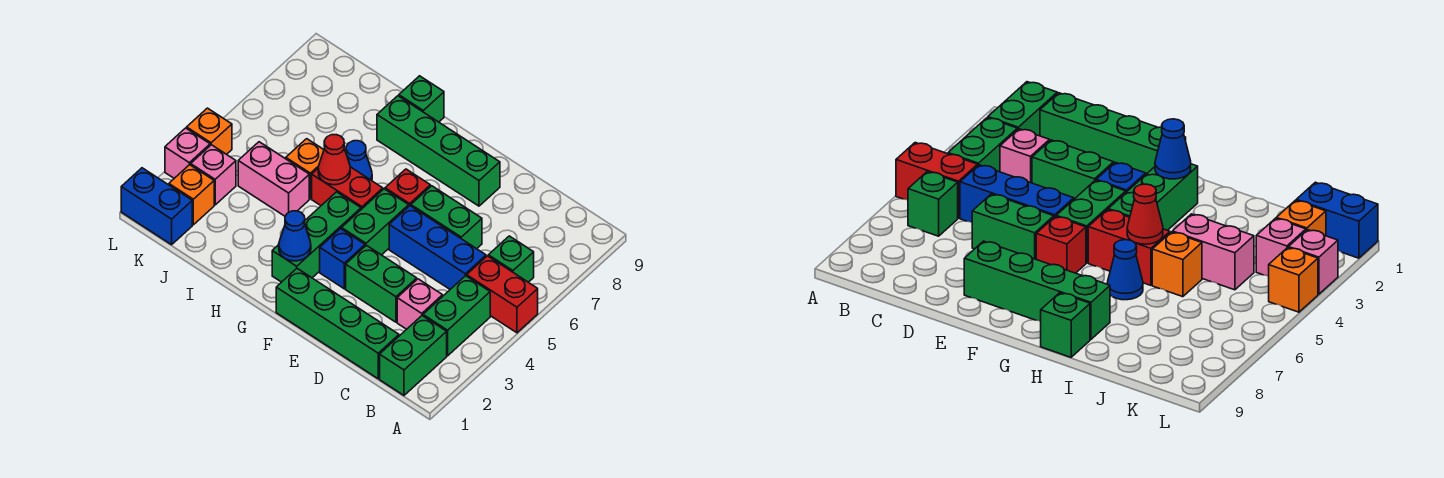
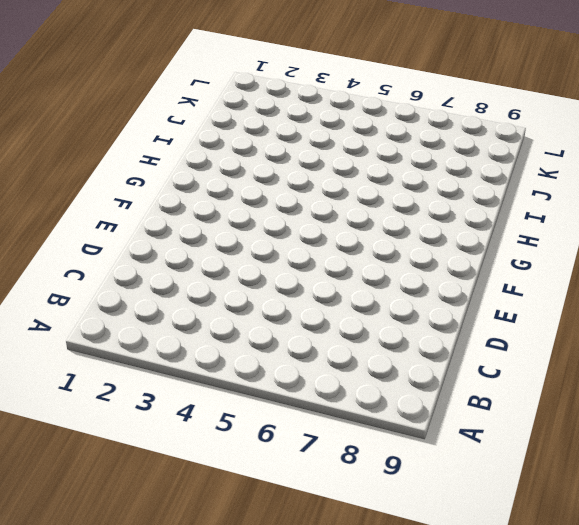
none -> red 1x2 brick [467,256,538,333]
none -> green 1x2 brick [380,316,447,395]
none -> green 1x2 brick [423,276,490,356]

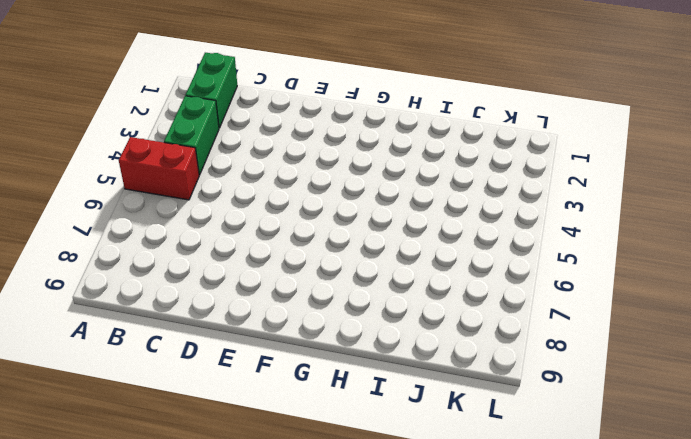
none -> green 1x1 brick [488,236,534,282]
none -> green 1x4 brick [276,269,399,379]
none -> pink 1x1 brick [397,279,443,329]

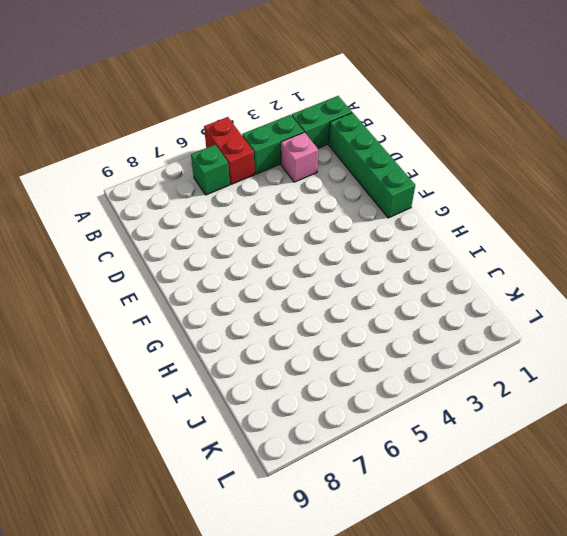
none -> blue 1x3 brick [389,206,486,289]
none -> green 1x2 brick [346,245,417,322]
none -> green 1x2 brick [411,186,482,249]

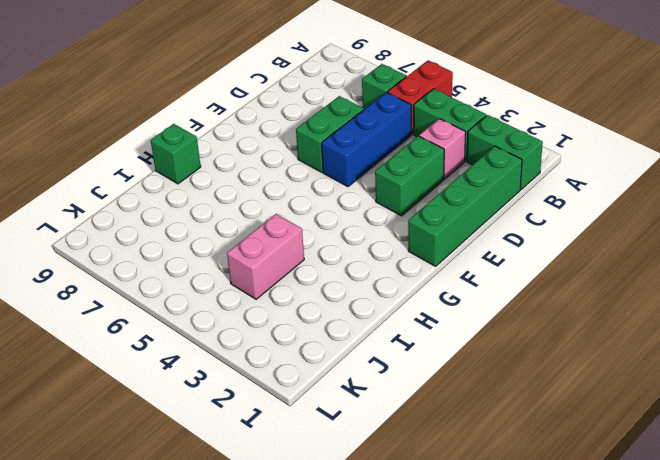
none -> green 1x4 brick [377,96,500,206]
none -> blue 1x1 brick [320,229,365,289]
none -> green 1x2 brick [342,189,409,255]

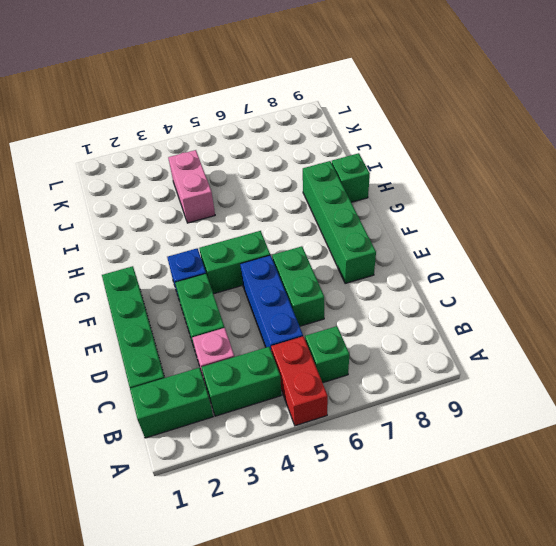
none -> red 1x1 brick [385,169,430,206]
none -> green 1x3 brick [272,192,361,282]
none -> red 1x2 brick [312,167,383,209]

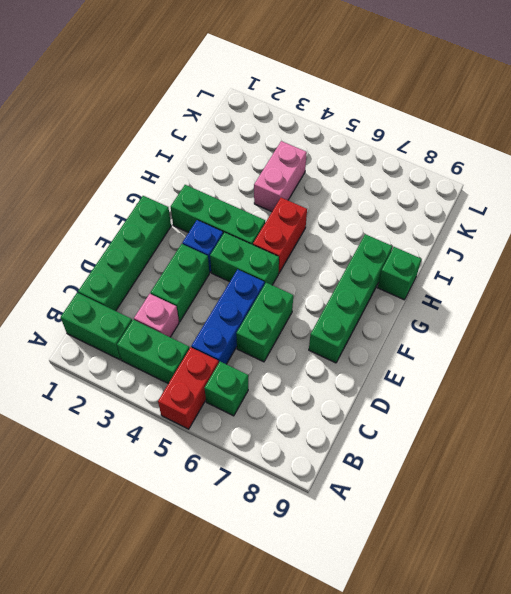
none -> red 1x1 brick [385,169,430,206]
none -> blue 1x1 cone [346,141,372,181]
none -> orange 1x1 brick [286,139,324,199]

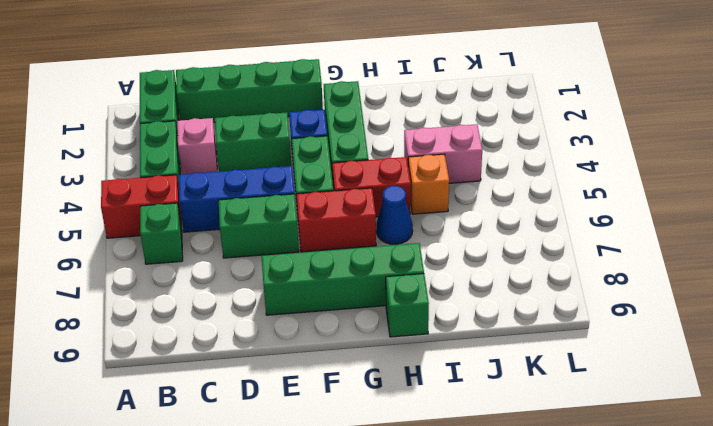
red 1x2 brick [296,188,376,252] -> red 1x1 brick [385,169,430,206]
none -> blue 1x2 brick [121,168,192,245]
none -> orange 1x1 brick [169,165,214,225]
none -> pink 1x1 brick [191,145,236,205]

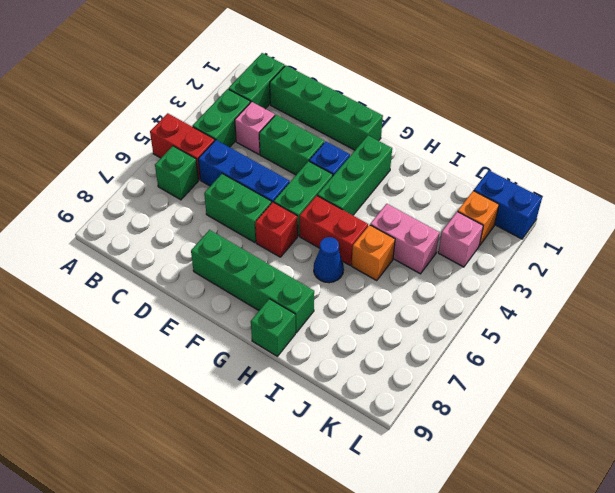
none -> pink 1x1 brick [165,128,210,178]
none -> orange 1x1 brick [187,108,232,154]
none -> blue 1x1 cone [279,211,311,261]

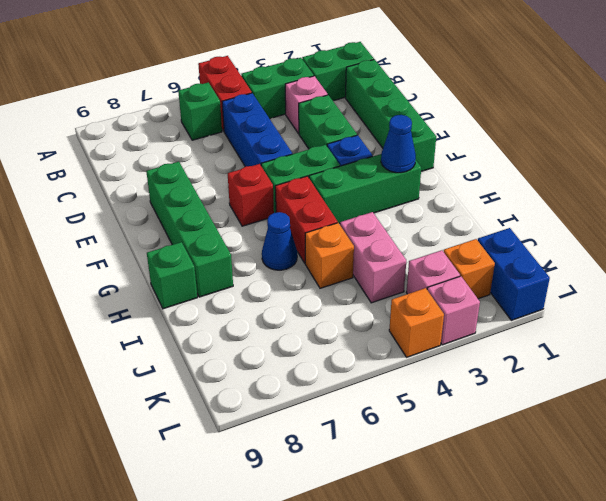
none -> green 1x2 brick [411,186,482,249]
none -> red 1x1 cone [318,135,350,185]

